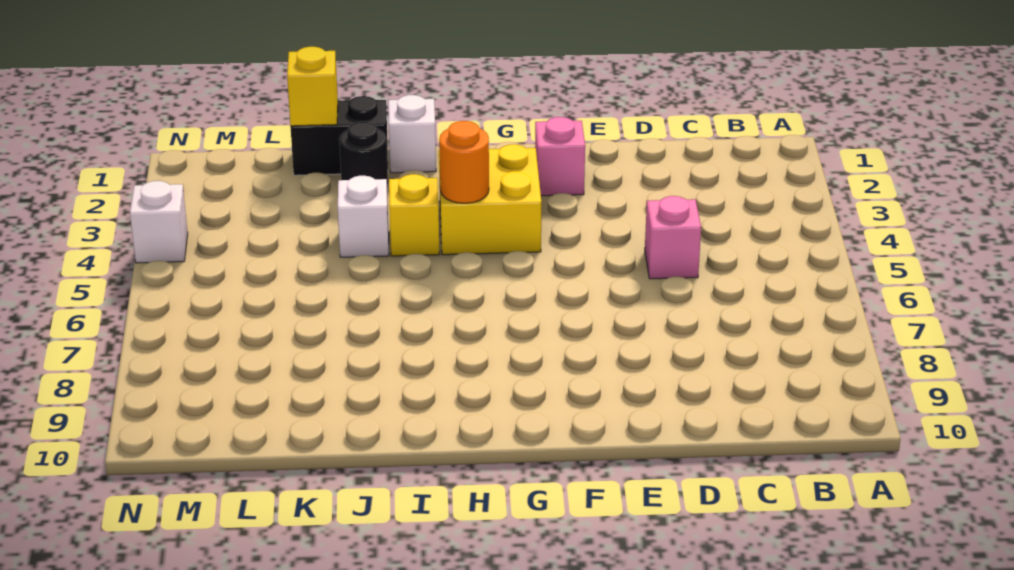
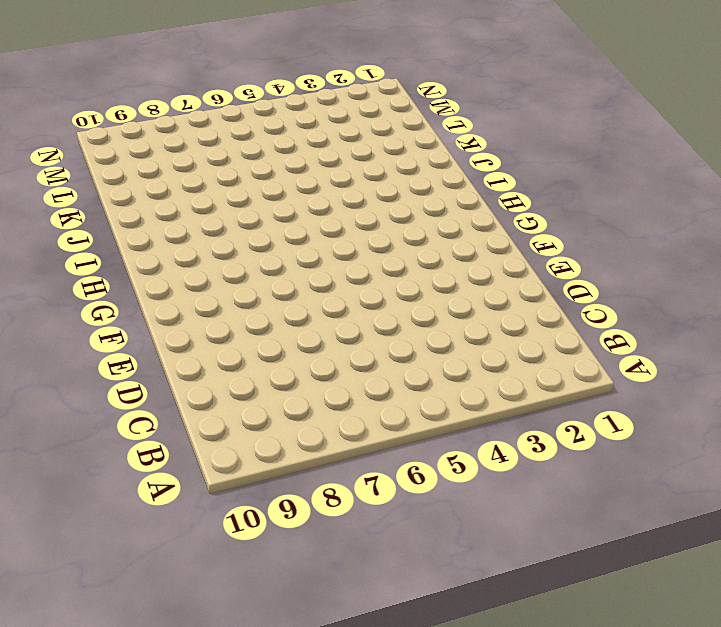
none -> pink 1x1 brick [645,196,701,279]
none -> pink 1x1 brick [535,117,585,196]

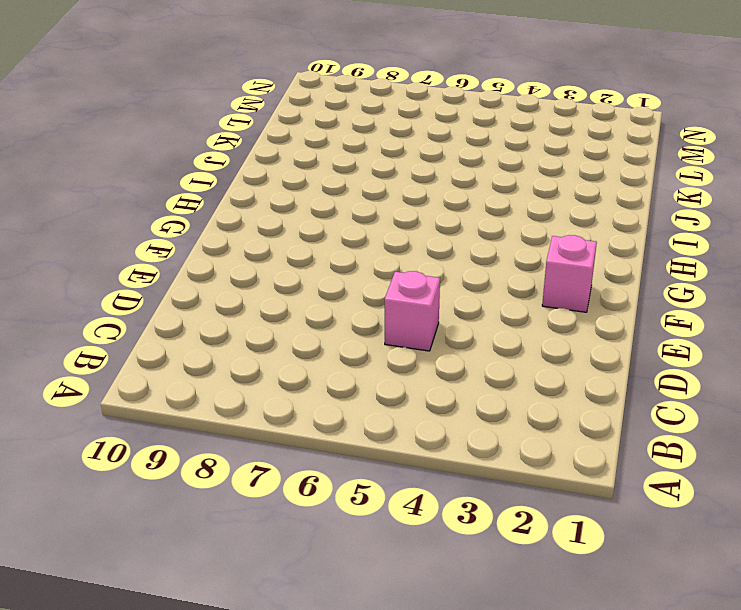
none -> yellow 2x2 brick [439,144,541,255]
none -> white 1x1 brick [388,95,436,173]

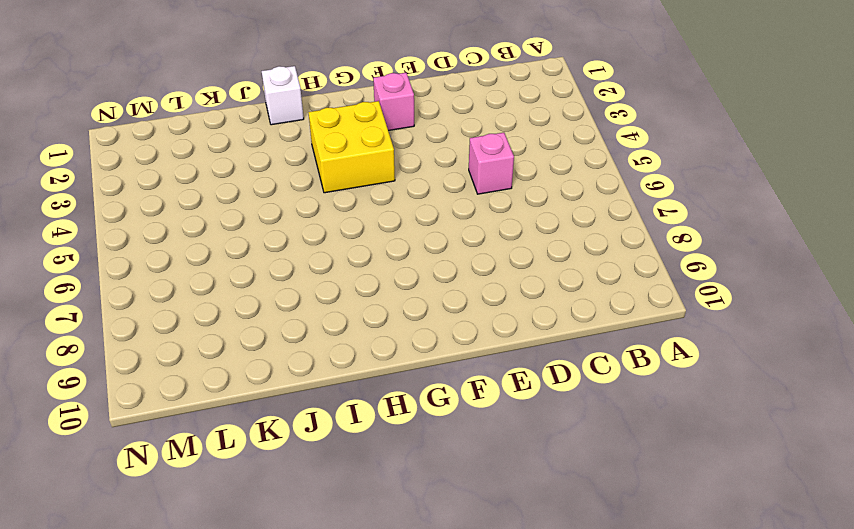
none -> yellow 1x1 brick [389,174,440,256]
none -> black 1x2 brick [290,96,388,175]

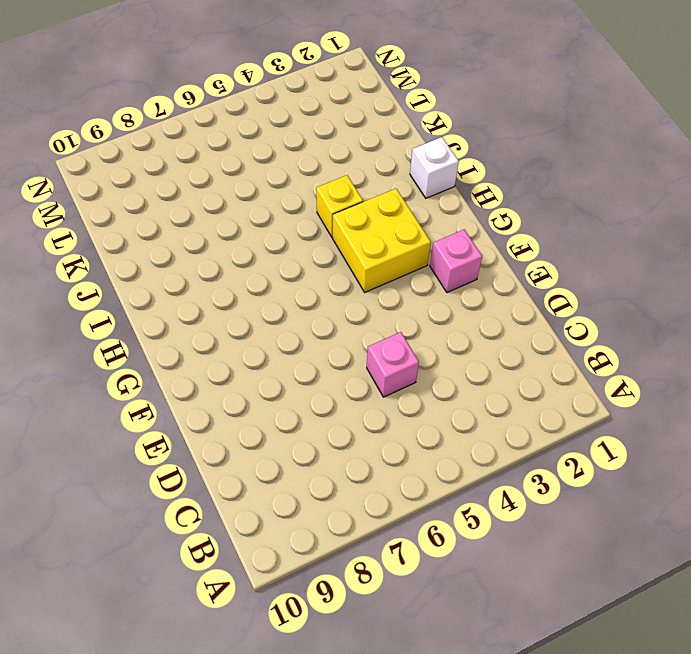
none -> black 1x2 brick [290,96,388,175]
none -> black 1x1 round brick [339,122,388,189]

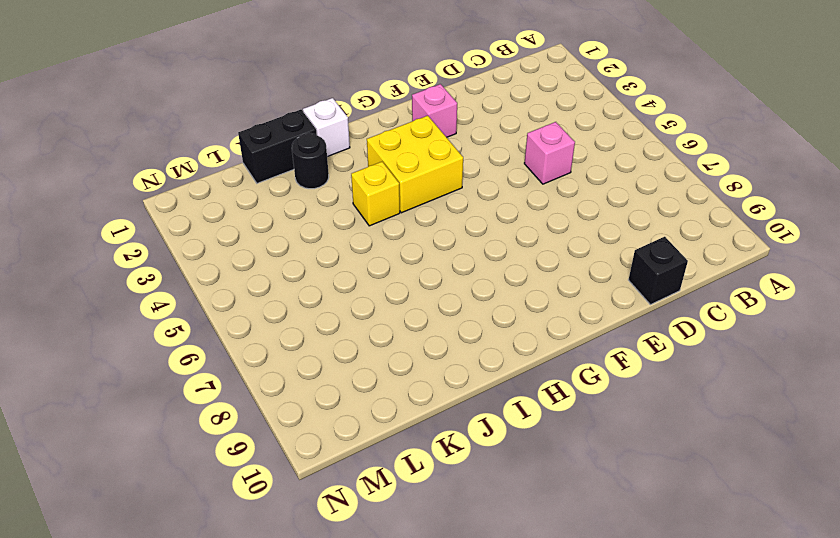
black 1x1 brick [628,237,688,305] -> none
none -> white 1x1 brick [338,176,389,257]
none -> white 1x1 brick [130,181,188,263]

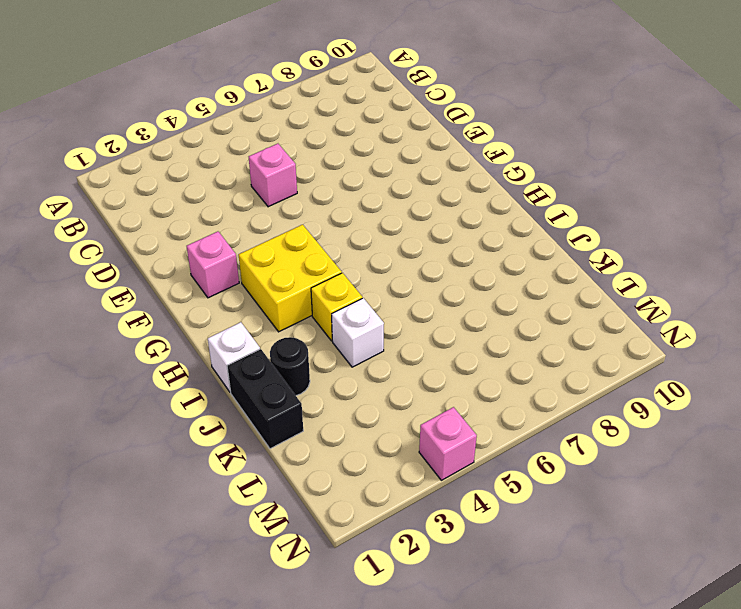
pink 1x1 brick [419,407,477,480] -> white 1x1 brick [130,181,188,263]
none -> orange 1x1 round brick [439,121,489,203]
none -> yellow 1x1 brick [287,47,338,126]

